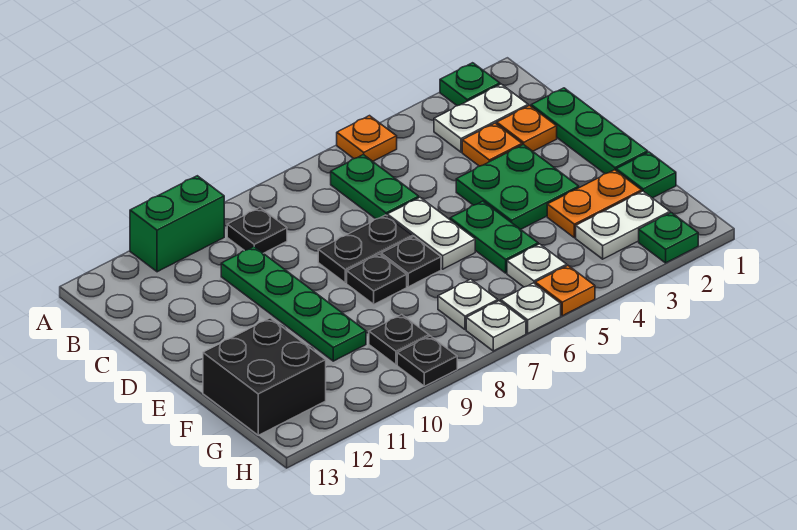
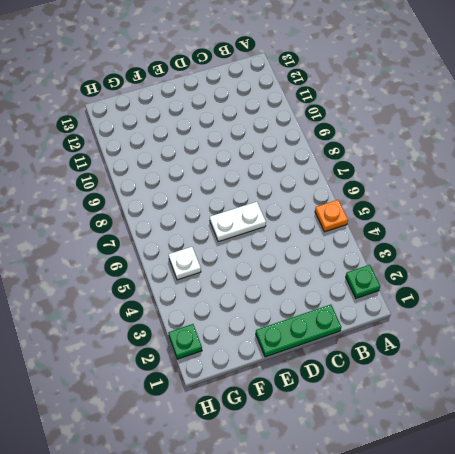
none -> green 1x2 brick [130,176,224,272]
none -> white 1x2 plate [434,84,528,152]
none -> green 1x2 plate [331,155,419,219]

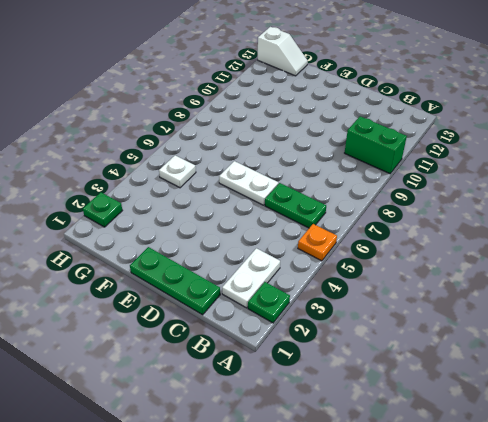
green 1x2 brick [345,116,407,174] -> green 1x2 brick turned to [130,176,224,272]
white 1x2 slope [258,27,308,76] -> black 2x2 brick [203,318,326,435]
none -> black 1x1 plate [227,208,287,253]
none -> orange 1x1 plate [497,106,557,151]
none -> orange 1x1 plate [462,123,522,166]

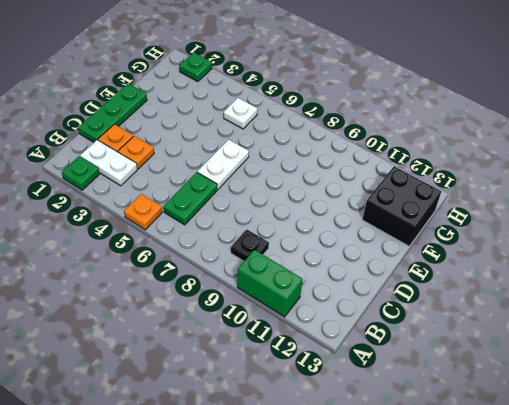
none -> green 1x4 plate [221,247,366,361]
none -> green 2x2 plate [456,144,579,229]
none -> black 1x2 plate [318,215,413,283]

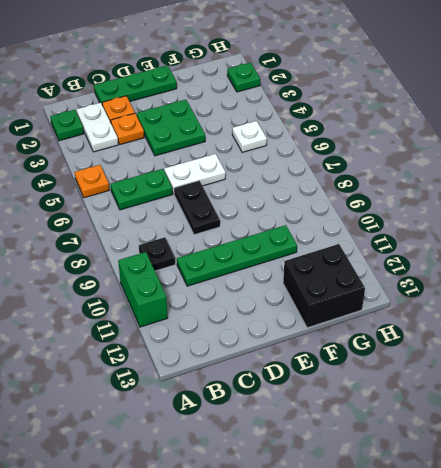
none -> green 1x2 plate [450,201,538,273]
none -> black 1x1 plate [381,237,441,287]
none -> black 1x1 plate [347,254,407,304]

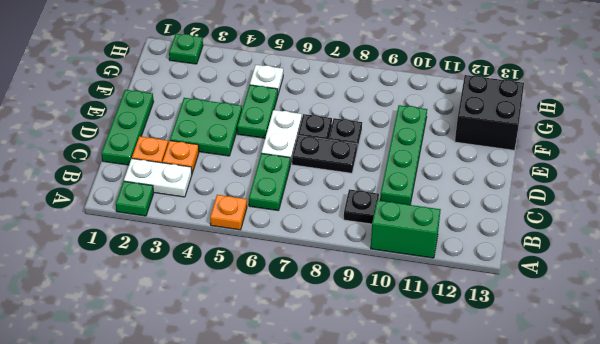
none -> green 1x1 plate [616,152,676,198]
none -> orange 1x2 plate [547,170,642,238]
none -> white 1x2 plate [576,191,670,259]

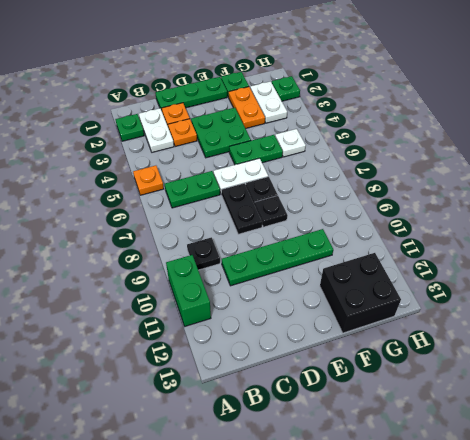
none -> white 1x1 plate [438,279,498,330]
none -> black 1x1 plate [369,315,429,365]
none -> orange 1x1 plate [535,266,595,316]

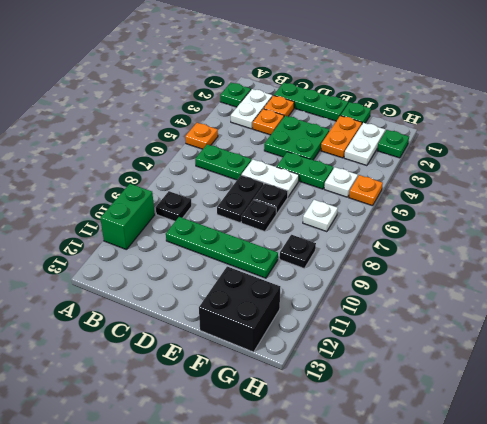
none -> white 1x1 plate [501,283,561,333]
none -> white 1x1 plate [466,301,526,351]
none -> black 1x1 plate [397,336,457,386]

